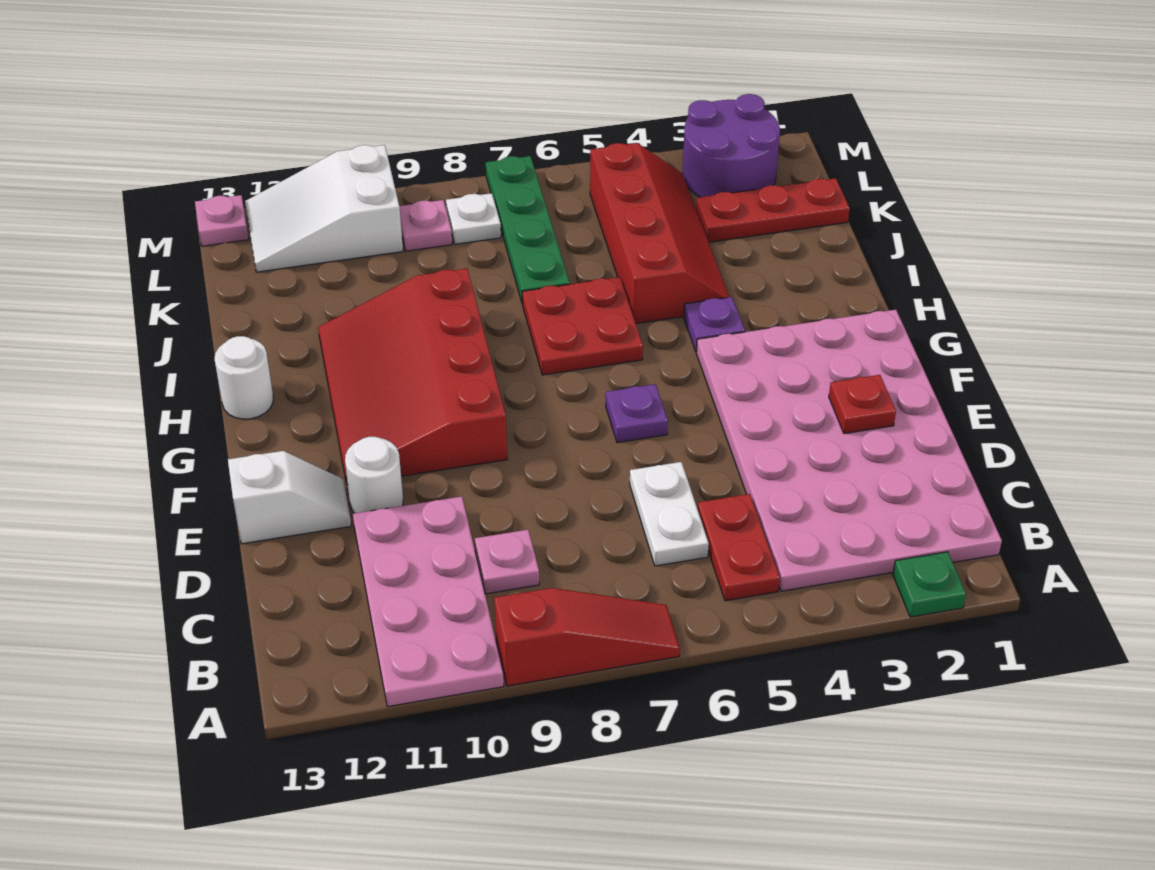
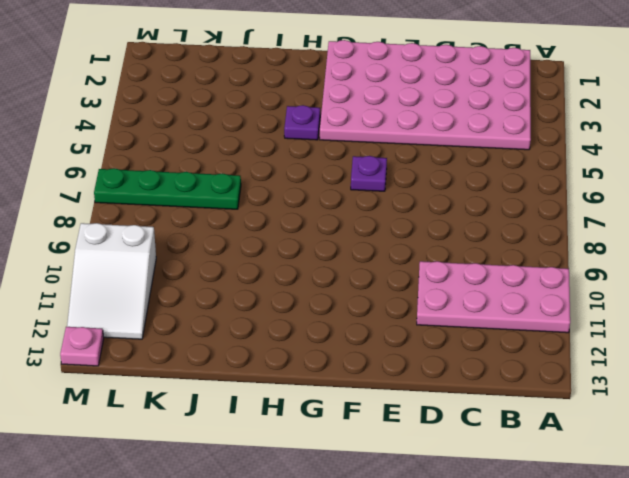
none -> green 1x1 plate [893,552,966,617]
none -> red 1x3 slope [494,588,680,686]
none -> red 1x2 plate [697,494,780,601]

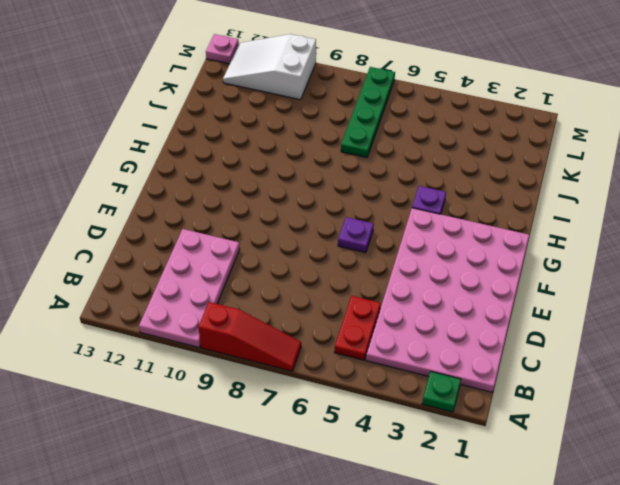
none -> white 1x2 plate [630,462,709,566]
none -> pink 1x1 plate [475,530,539,594]
none -> white 1x1 round brick [345,437,403,513]

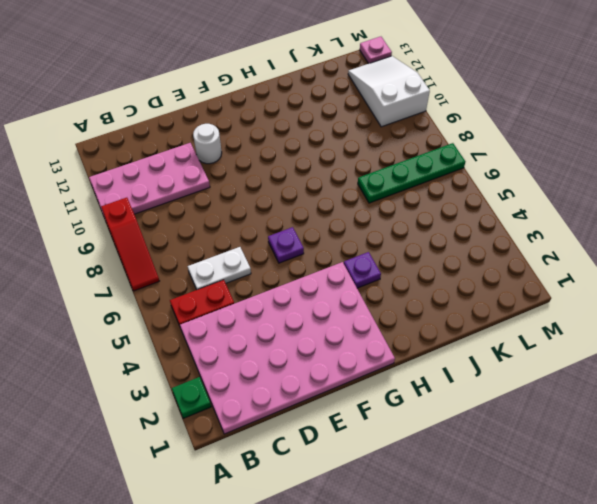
none -> pink 1x1 plate [475,530,539,594]
none -> white 1x2 slope [228,451,351,544]
none -> red 3x4 slope [318,268,507,485]

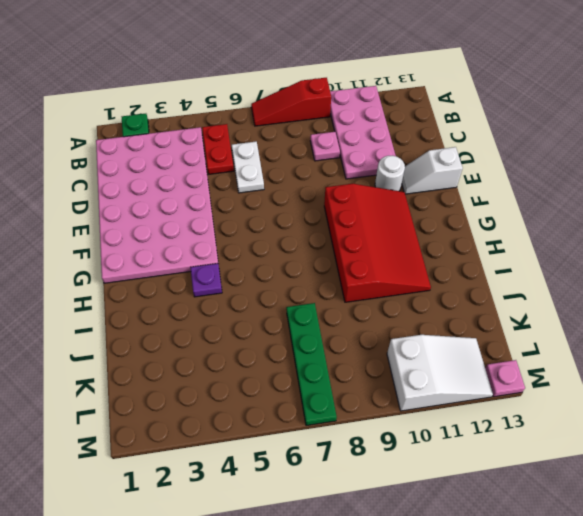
none -> purple 1x1 plate [606,384,668,443]
none -> red 2x2 plate [522,277,643,375]
none -> white 1x1 round brick [215,336,273,419]

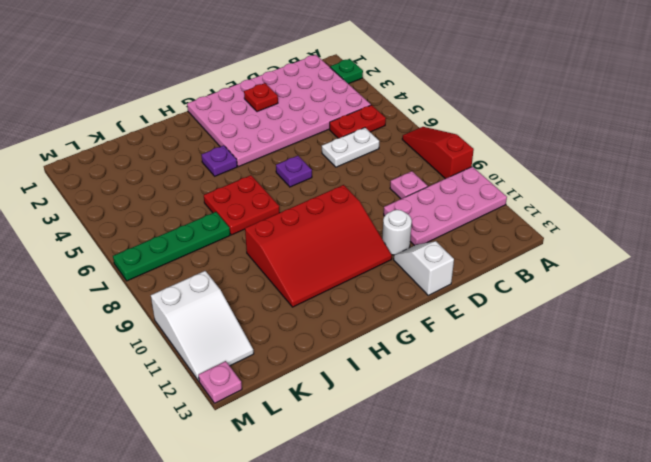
none -> white 1x1 round brick [215,336,273,419]
none -> red 2x4 slope [590,143,729,324]
none -> red 1x3 plate [696,178,850,242]

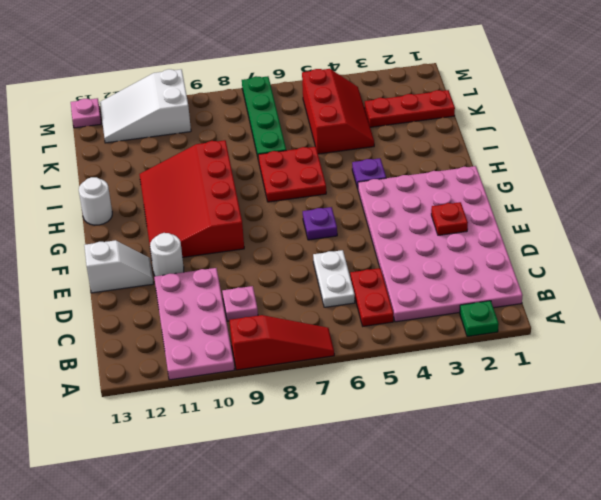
red 2x3 slope [302,69,374,154] -> red 2x4 slope [590,143,729,324]
none -> purple 2x2 round brick [683,94,780,197]
none -> white 1x1 plate [446,193,501,244]
none -> pink 1x1 plate [399,200,452,251]

